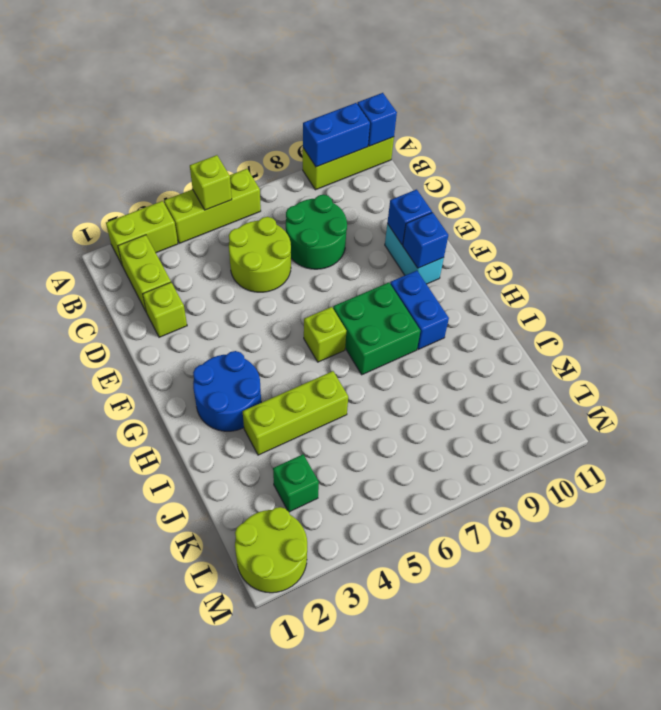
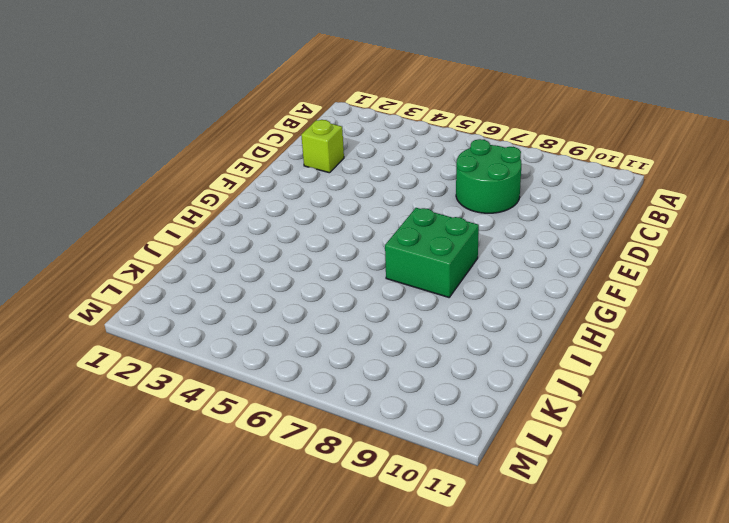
none -> lime 1x2 brick [106,201,178,265]
none -> lime 1x3 brick [164,169,261,243]
none -> lime 1x3 brick [303,137,394,190]

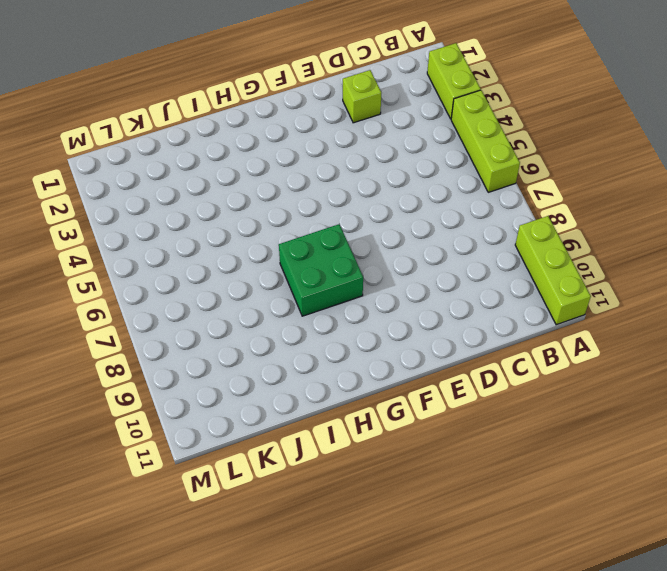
none -> lime 1x2 brick [118,235,171,313]
none -> lime 2x2 round brick [229,217,291,292]
none -> green 2x2 round brick [286,195,347,269]

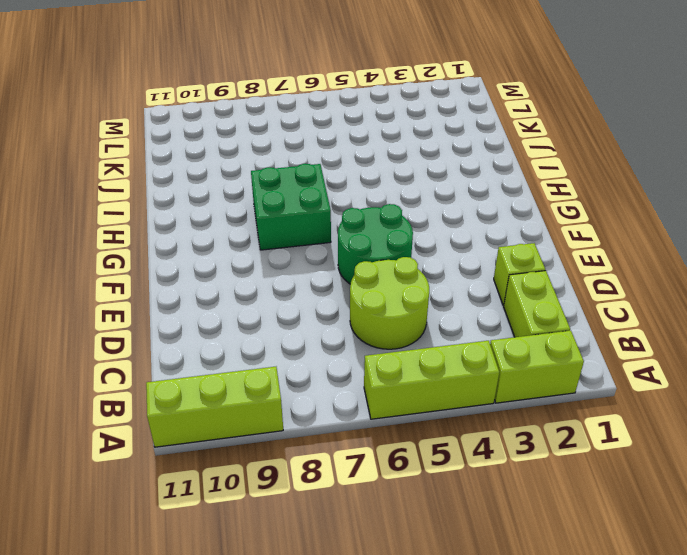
green 2x2 round brick [338,204,413,284] -> green 2x2 round brick moved to [286,195,347,269]
none -> cyan 1x2 brick [385,224,444,284]
none -> blue 2x2 round brick [193,351,261,431]
none -> lime 1x1 brick [304,307,346,362]

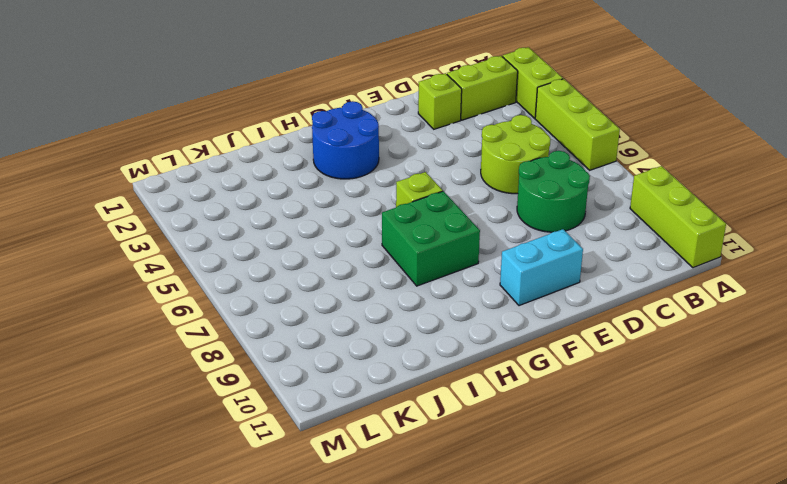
none -> blue 1x2 brick [390,271,449,350]
none -> lime 1x3 brick [243,371,348,455]
none -> green 1x1 brick [273,454,319,512]

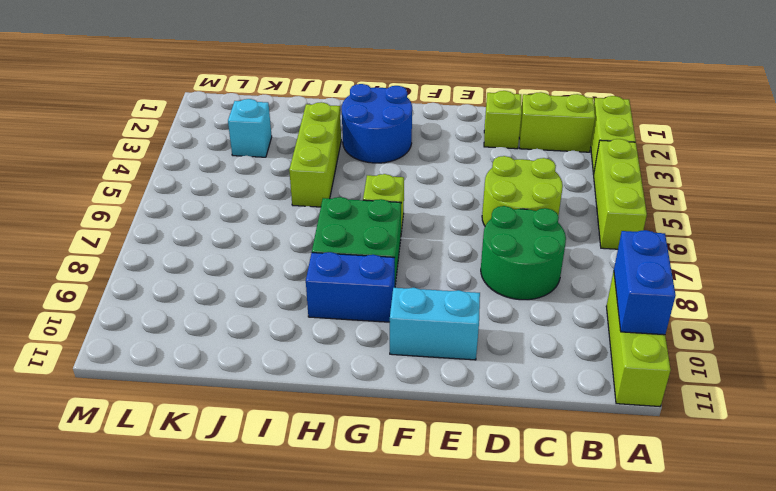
cyan 1x1 brick [228,99,272,157] -> green 1x1 brick [273,454,319,512]
none -> lime 2x2 round brick [235,507,307,593]
none -> lime 1x1 brick [190,155,232,210]
none -> blue 1x1 brick [357,93,397,146]

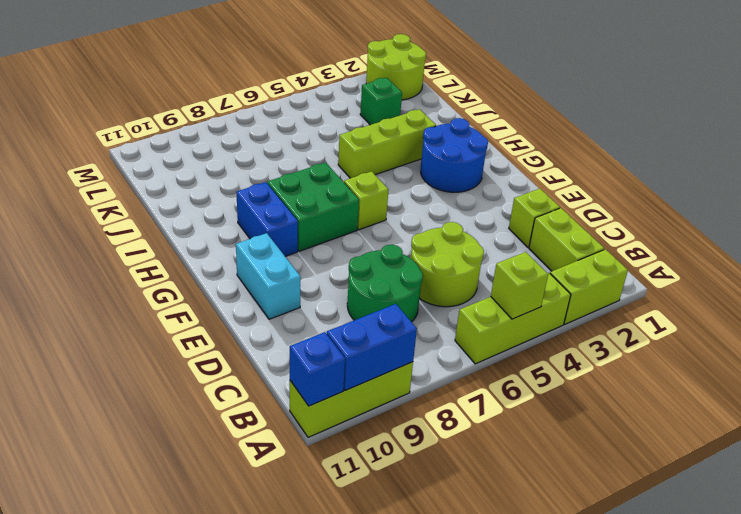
none -> blue 1x1 brick [387,189,432,245]
none -> blue 1x1 brick [403,212,448,268]

